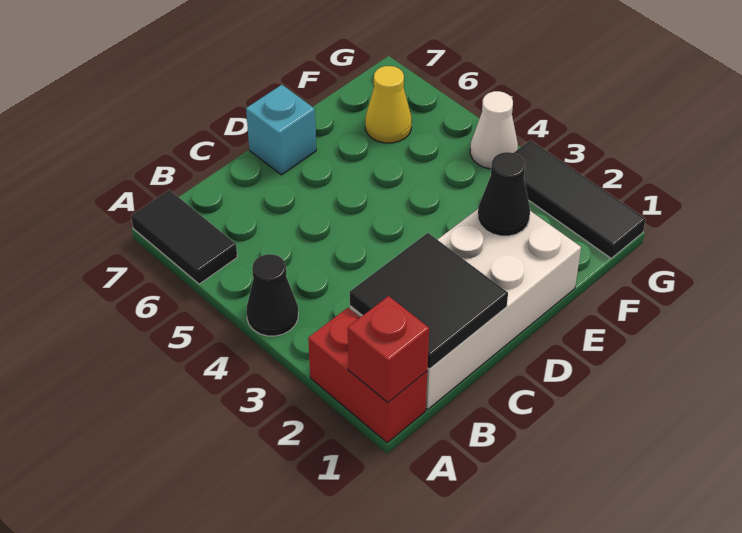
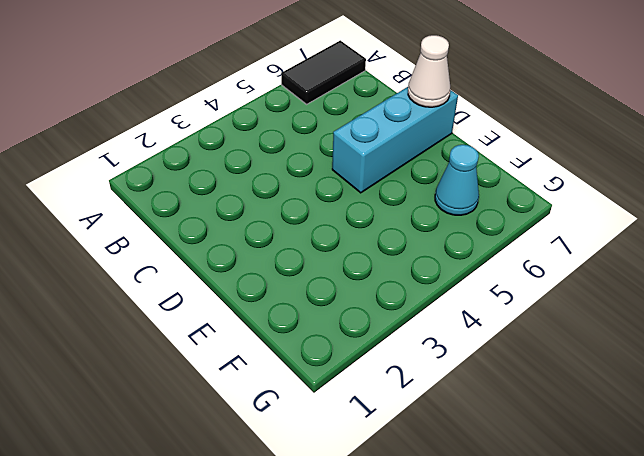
cyan 1x3 brick [332,87,458,193] -> cyan 1x1 brick [246,85,316,175]
white 1x1 cone [408,35,450,107] -> white 1x1 cone moved to [470,91,518,169]
cyan 1x1 cone [435,145,479,215] -> yellow 1x1 cone [365,66,412,143]
none -> red 1x2 brick [308,308,427,443]
none -> black 1x1 cone [246,254,298,336]

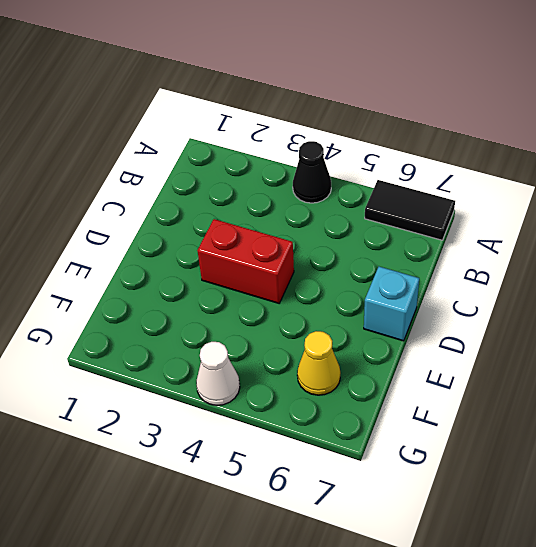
red 1x2 brick [197,219,294,303] -> red 1x2 brick moved to [308,308,427,443]
none -> white 2x4 brick [350,209,581,410]
none -> black 1x3 tile [514,140,646,258]

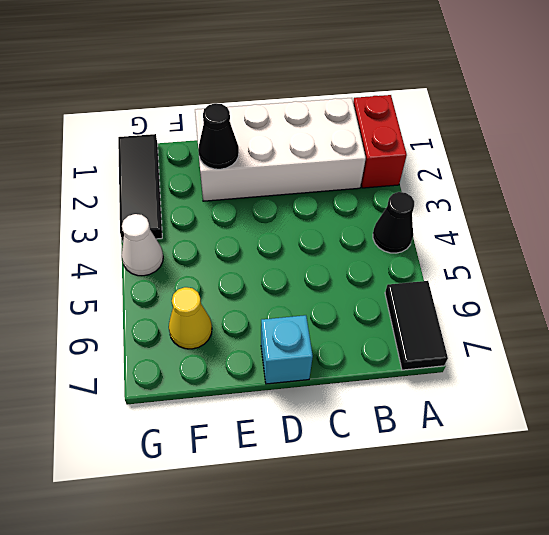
none -> red 1x1 brick [348,296,429,403]
none -> black 2x2 tile [350,233,508,369]

